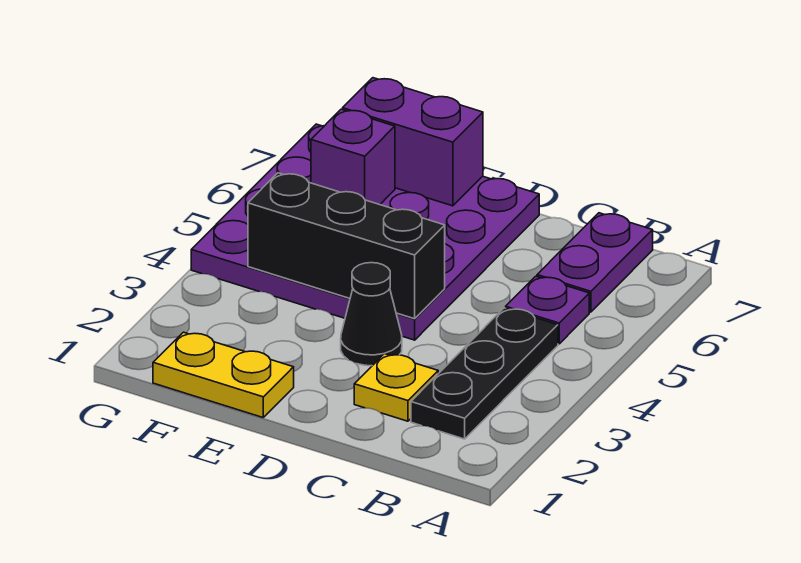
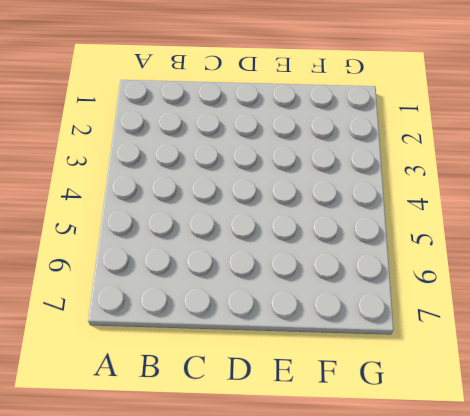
none -> black 1x3 plate [411,308,558,439]
none -> purple 1x1 plate [506,276,589,344]

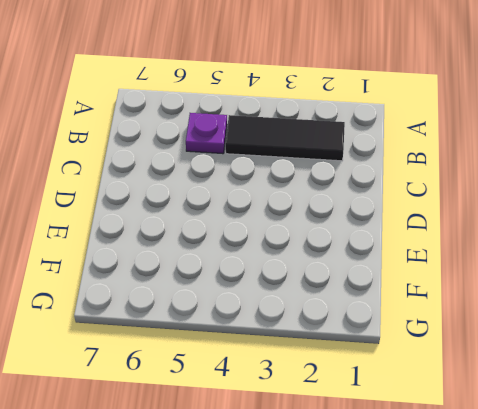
black 1x3 tile [225,115,345,161] -> black 1x3 plate [411,308,558,439]
none -> purple 1x2 plate [537,213,653,312]
none -> yellow 1x1 plate [354,354,438,421]

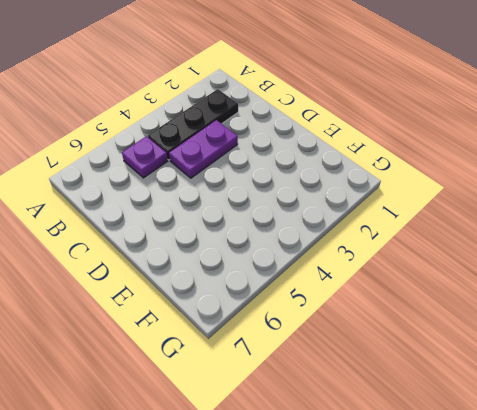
purple 1x2 plate [169,120,238,178] -> purple 1x2 plate moved to [537,213,653,312]
none -> yellow 1x1 plate [354,354,438,421]
none -> black 1x1 cone [341,263,402,366]

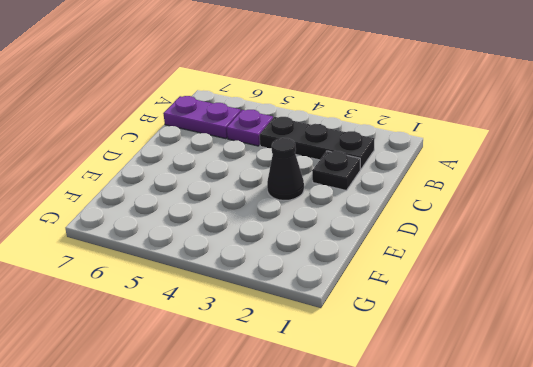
black 1x1 plate [312,151,360,191] -> yellow 1x1 plate [354,354,438,421]
none -> purple 4x4 plate [191,124,539,340]
none -> yellow 1x2 plate [153,332,294,417]

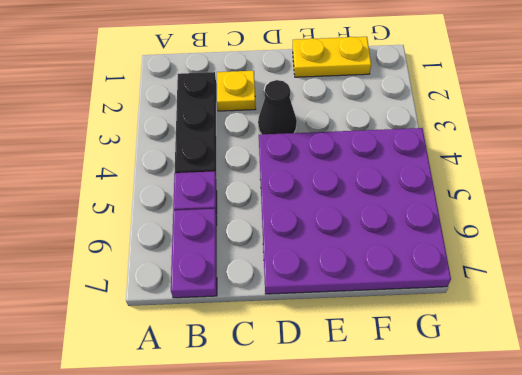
none -> black 1x3 brick [248,173,445,319]
none -> purple 1x2 brick [343,78,483,206]

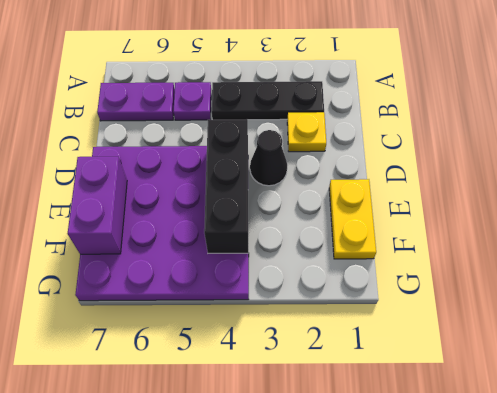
none -> purple 1x1 brick [311,109,395,205]

